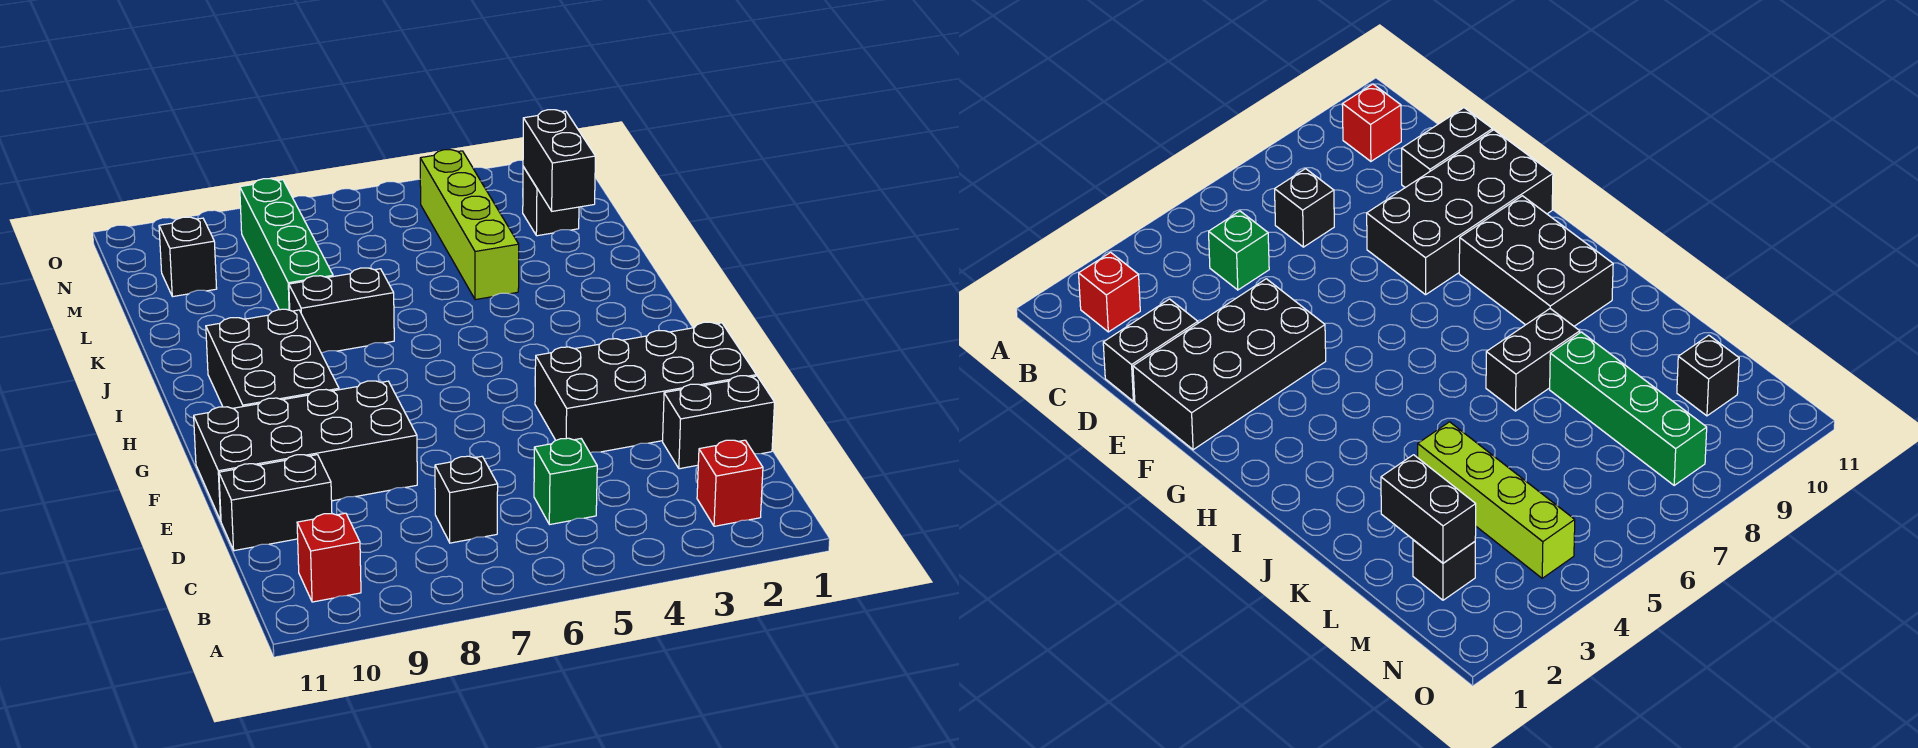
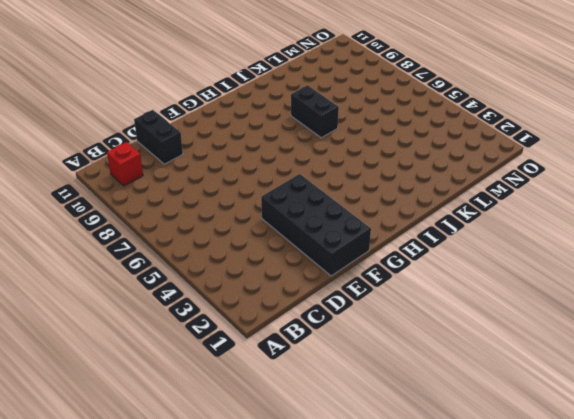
none -> red 1x1 brick [697,440,763,526]
none -> green 1x1 brick [534,438,597,525]
none -> black 1x1 brick [435,456,498,543]

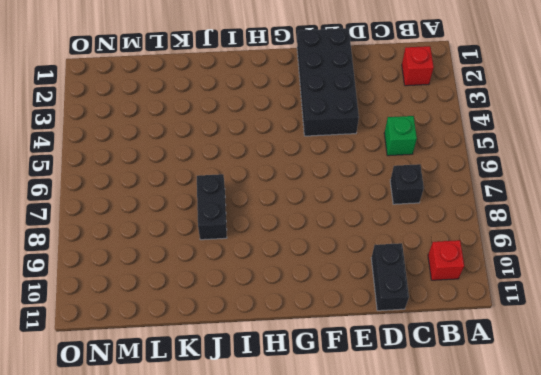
none -> black 1x2 brick [663,376,775,469]
none -> black 2x4 brick [194,381,417,521]
none -> black 2x3 brick [206,309,339,408]

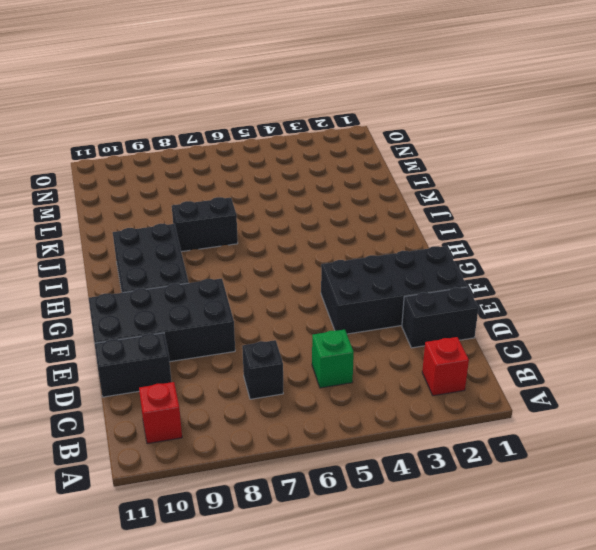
none -> lime 1x4 brick [420,150,519,300]
none -> green 1x4 brick [240,179,333,310]
none -> black 1x1 brick [523,167,579,236]

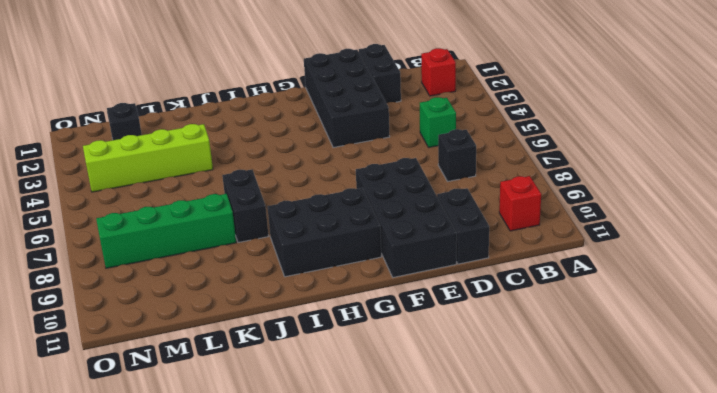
none -> black 1x1 brick [159,217,217,297]
none -> black 1x2 brick [523,110,595,211]

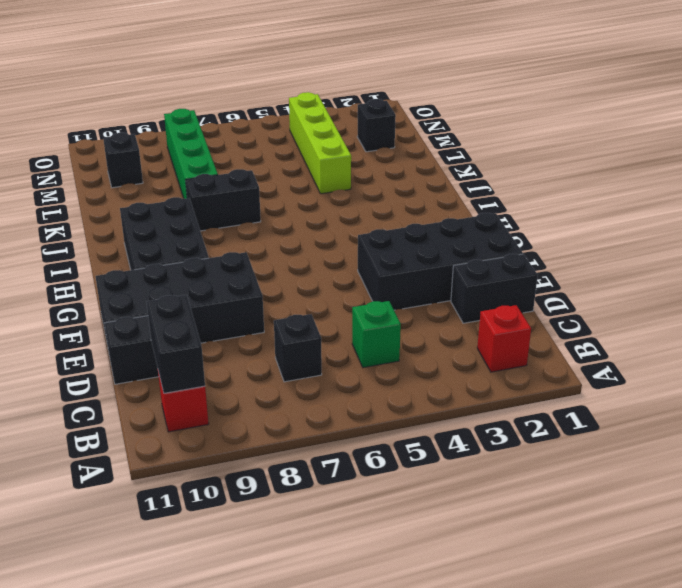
black 1x2 brick [147,295,205,393] -> black 1x2 brick moved to [523,110,595,211]

